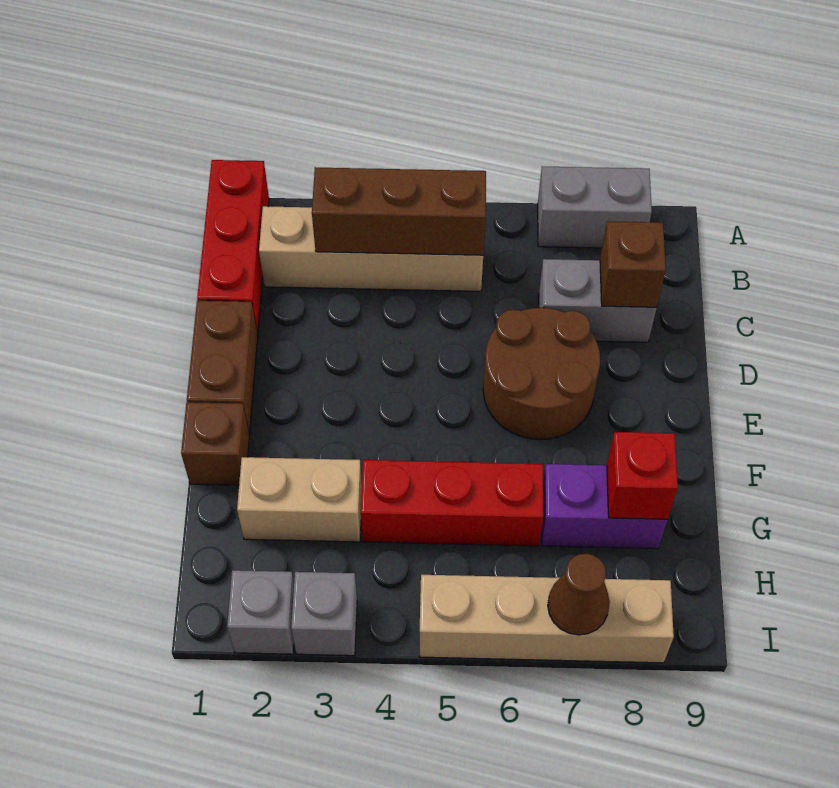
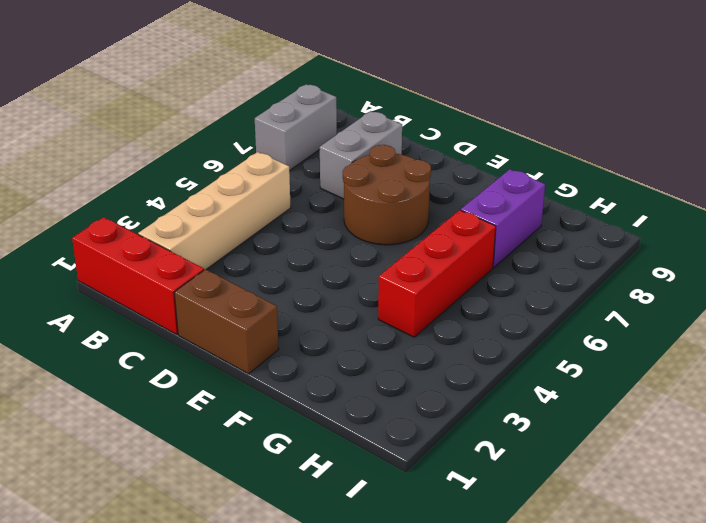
none -> brown 1x1 brick [181,402,250,485]
none -> tan 1x2 brick [237,457,362,542]
none -> grey 1x1 brick [227,570,294,654]

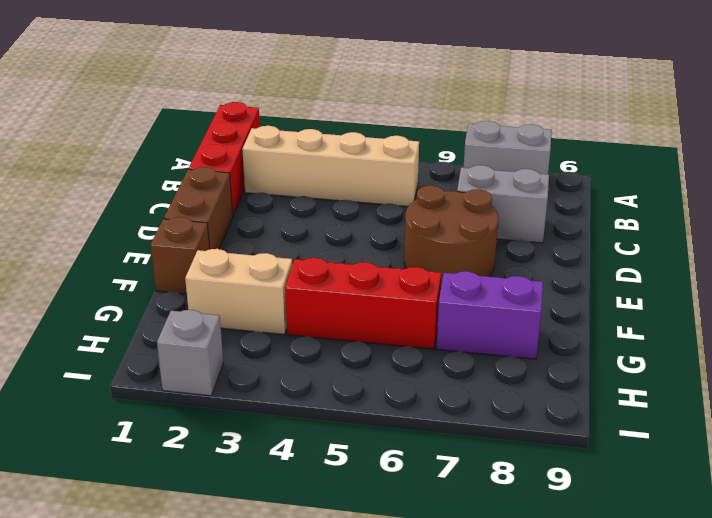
none -> grey 1x1 brick [291,572,357,656]
none -> tan 1x4 brick [420,575,674,663]
none -> brown 1x3 brick [312,167,486,255]

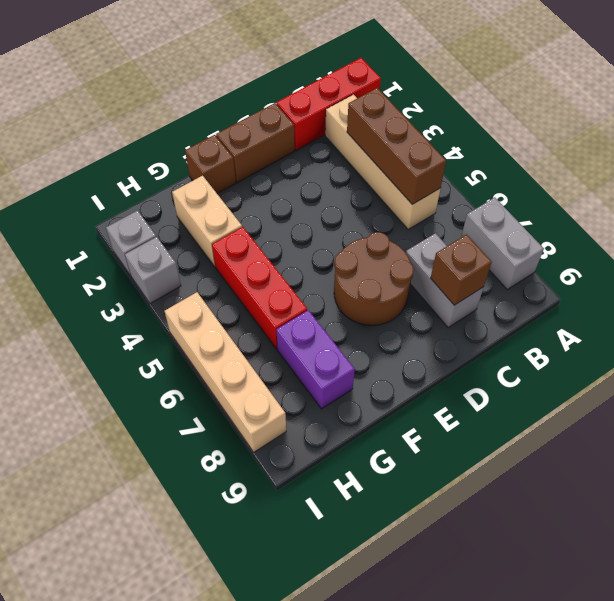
none -> red 1x1 brick [607,432,678,519]
none -> brown 1x1 cone [548,554,610,635]

